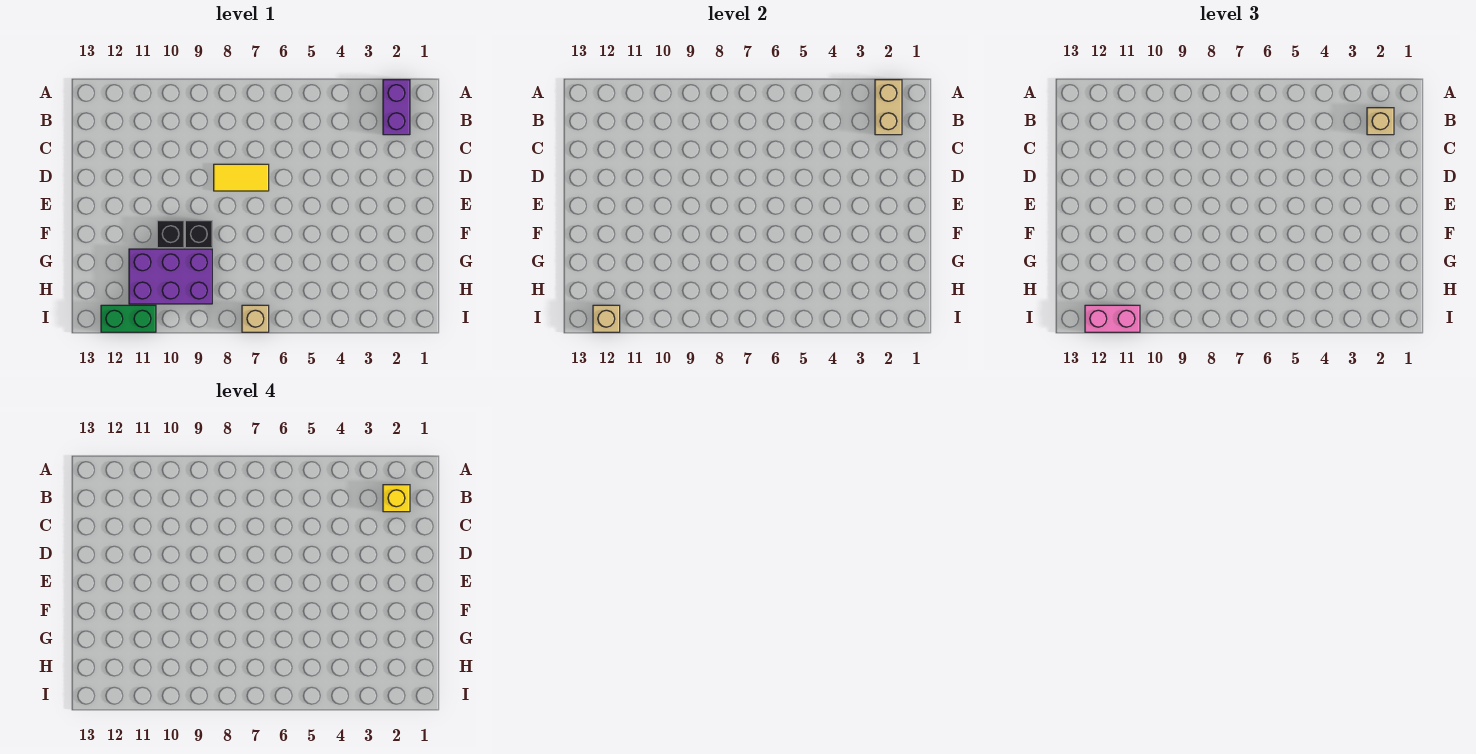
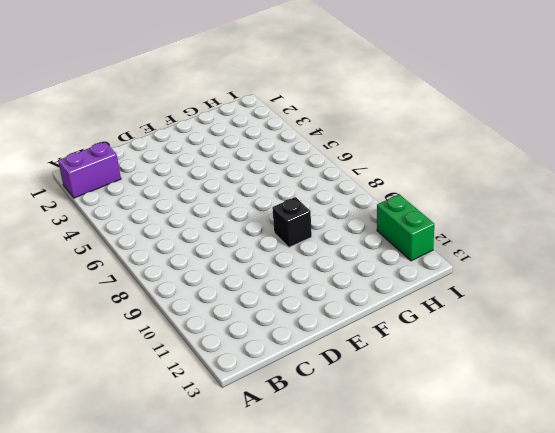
none -> yellow 1x2 tile [214,164,269,191]
none -> black 1x1 brick [157,221,184,248]
none -> purple 2x3 brick [129,249,212,304]

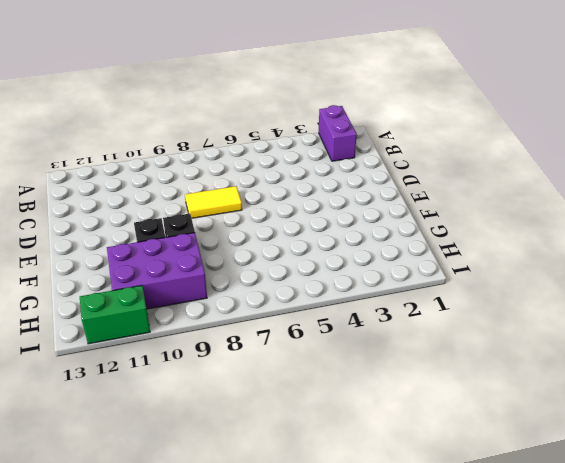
none -> tan 1x1 brick [242,305,269,332]
none -> tan 1x2 brick [875,80,902,135]
none -> tan 1x1 brick [593,305,620,332]

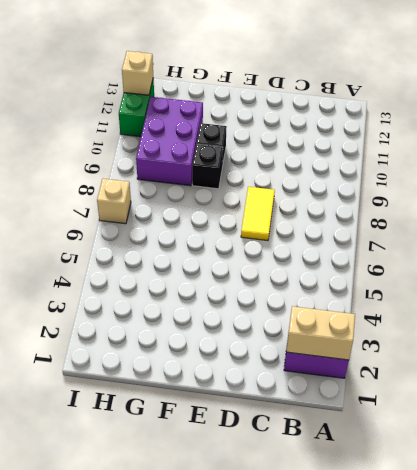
none -> tan 1x1 brick [1367,108,1394,135]
none -> pink 1x2 brick [1085,305,1140,332]
none -> yellow 1x1 brick [383,485,410,512]

